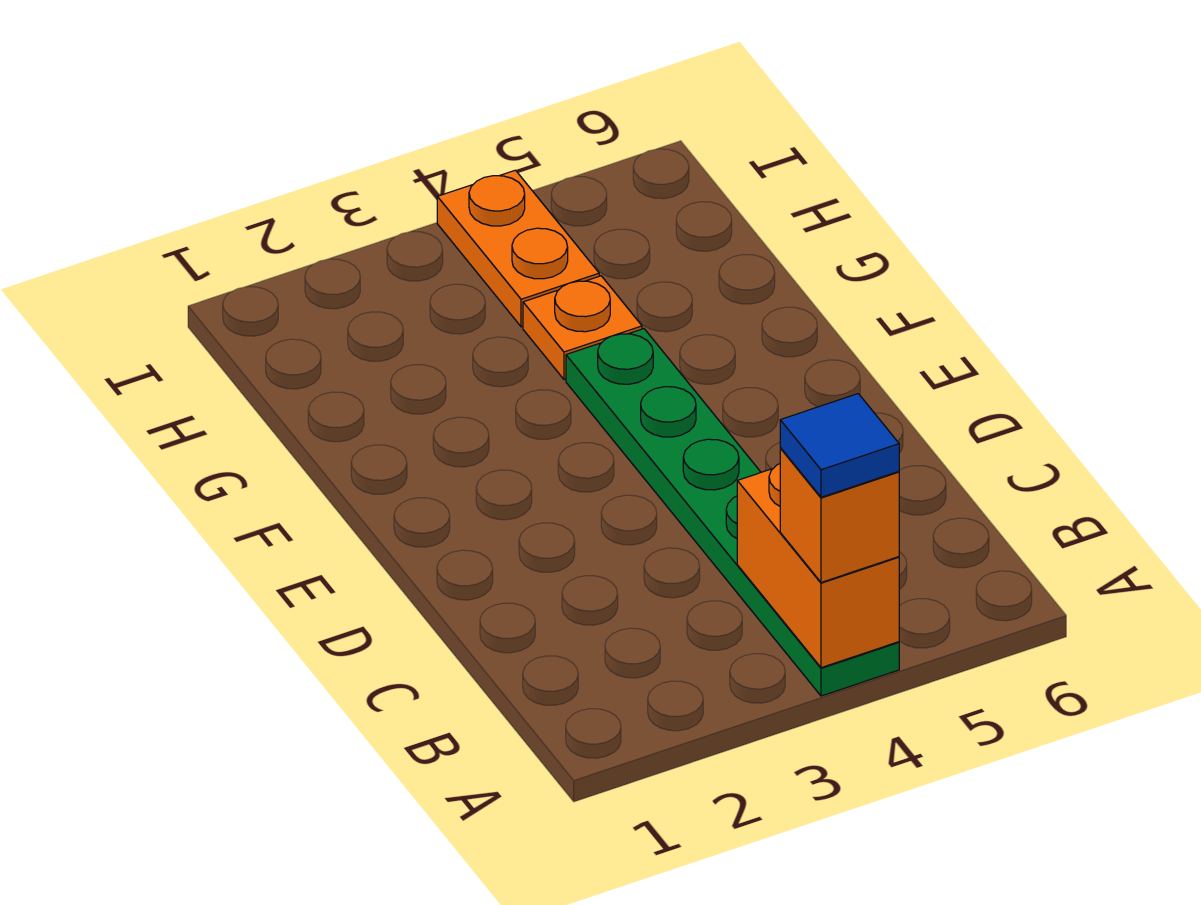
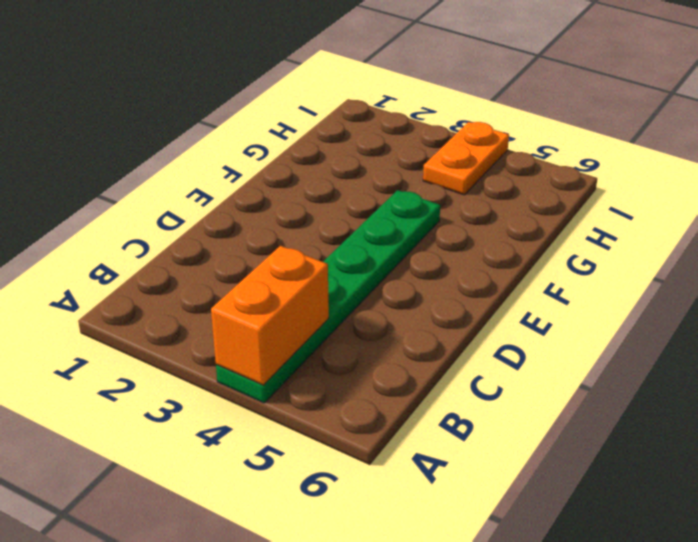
none -> orange 1x1 plate [523,276,642,379]
none -> orange 1x1 brick [780,448,899,582]

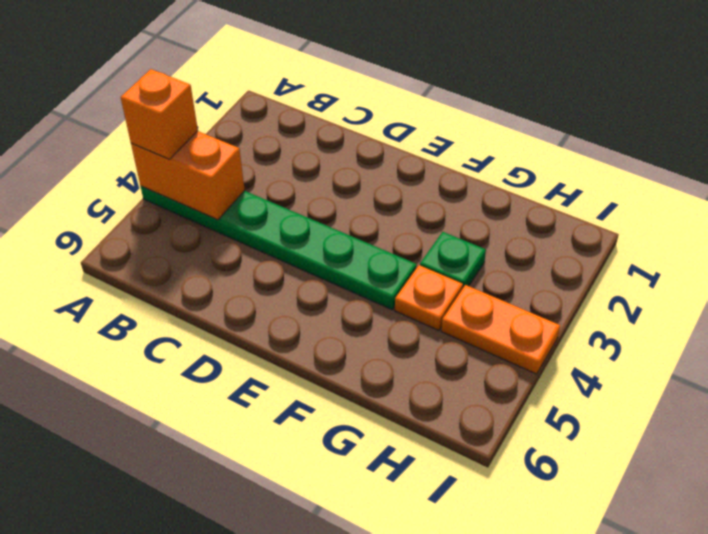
green 1x1 plate [420,232,486,287] -> none
none -> blue 1x1 tile [780,394,899,497]

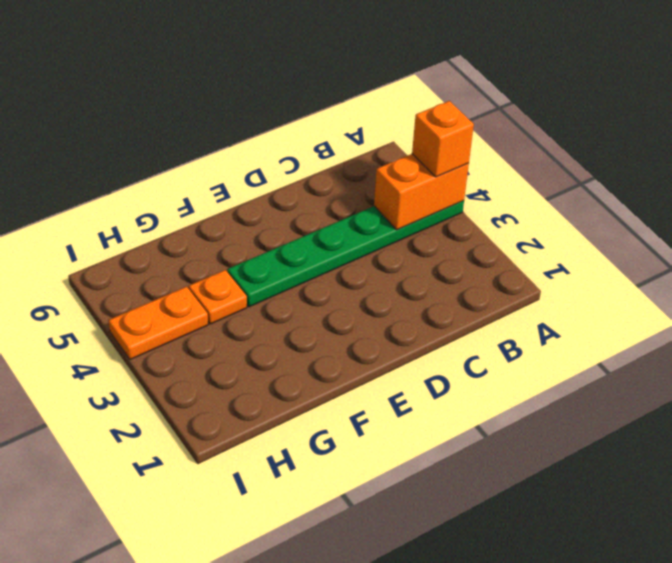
none -> blue 1x1 tile [780,394,899,497]

